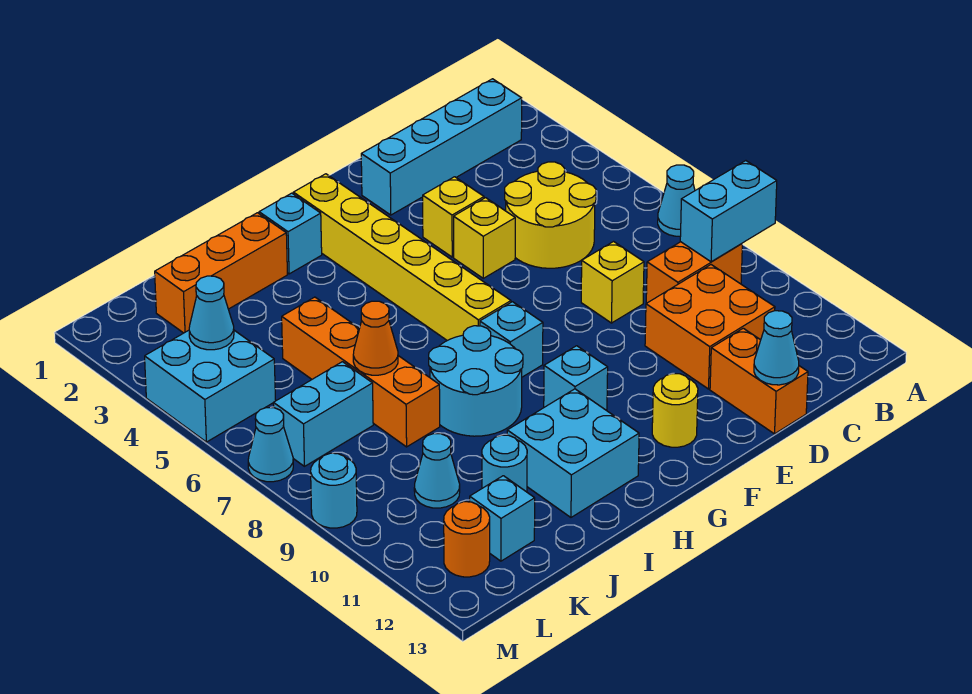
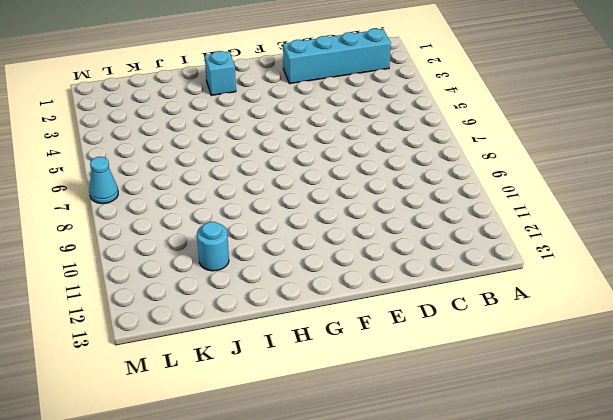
none -> cyan 1x1 cone [658,165,695,236]
none -> orange 1x2 brick [646,242,742,303]
none -> yellow 2x2 round brick [505,162,596,268]
none -> orange 2x2 brick [645,265,775,389]

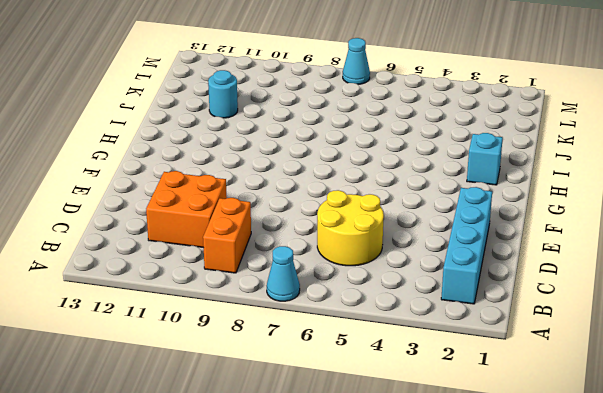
none -> yellow 1x1 brick [581,242,644,323]
none -> orange 1x2 brick [710,328,808,434]
none -> yellow 1x1 brick [423,177,484,257]
none -> yellow 1x1 brick [454,198,515,278]

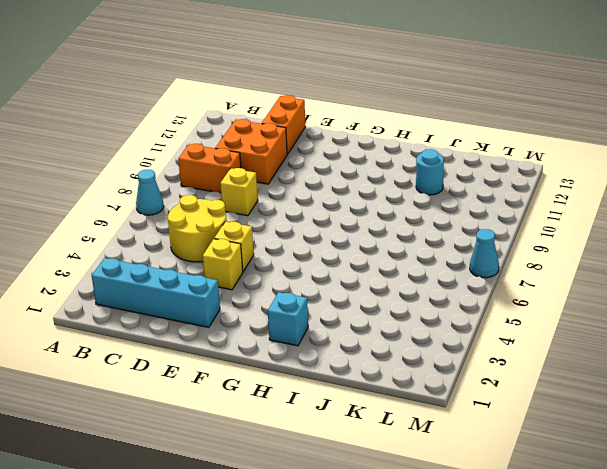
none -> yellow 1x1 round brick [652,373,698,447]
none -> yellow 1x6 brick [293,174,511,341]
none -> cyan 1x1 brick [480,302,543,377]
none -> cyan 1x1 brick [544,346,608,410]

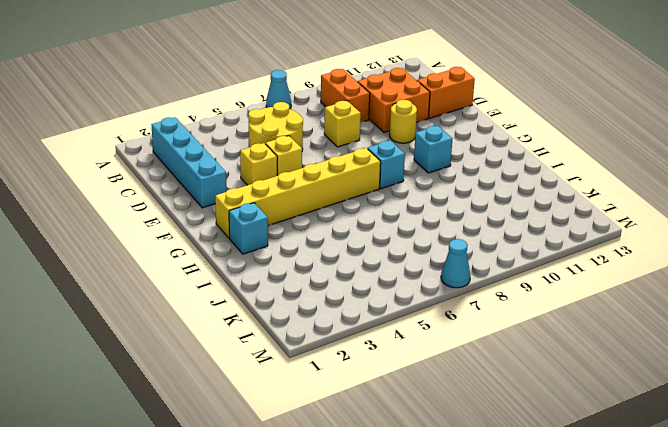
yellow 1x1 round brick [390,100,417,143] -> yellow 1x1 round brick moved to [652,373,698,447]
none -> cyan 2x2 round brick [429,326,523,436]
none -> cyan 2x2 brick [507,389,639,517]
none -> orange 1x3 brick [155,213,287,333]
none -> orange 1x4 brick [282,297,440,447]

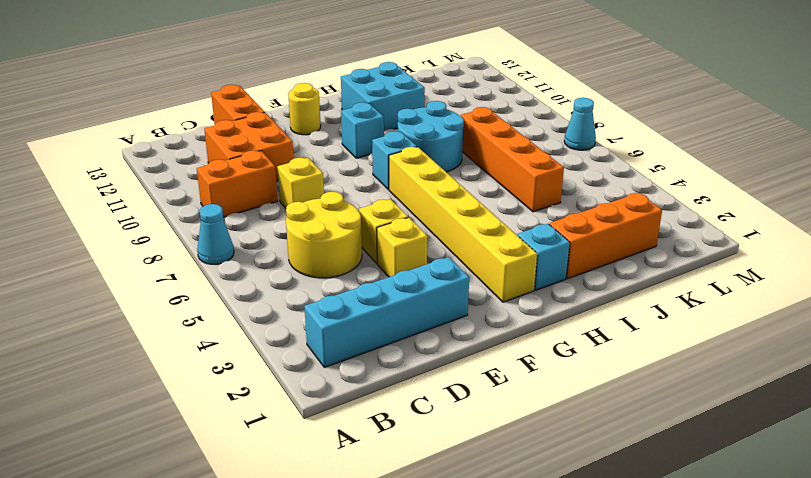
none -> cyan 1x1 round brick [482,435,527,492]
none -> cyan 1x2 brick [273,362,373,466]
none -> cyan 1x1 cone [414,434,460,508]
none -> cyan 1x1 brick [470,476,535,561]

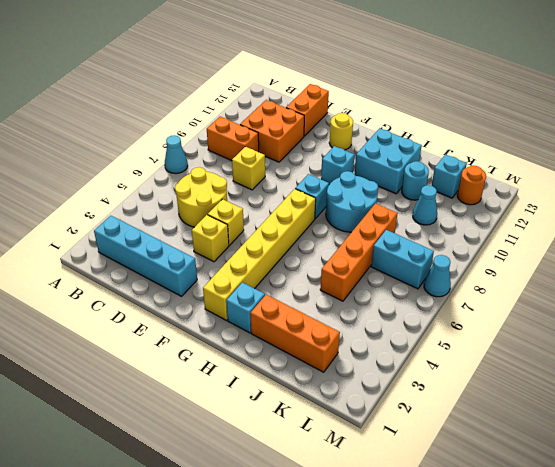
none -> cyan 2x2 brick [145,330,276,442]
none -> cyan 1x1 round brick [311,453,357,528]
none -> cyan 1x2 brick [680,161,777,262]
none -> cyan 1x1 cone [754,311,799,385]

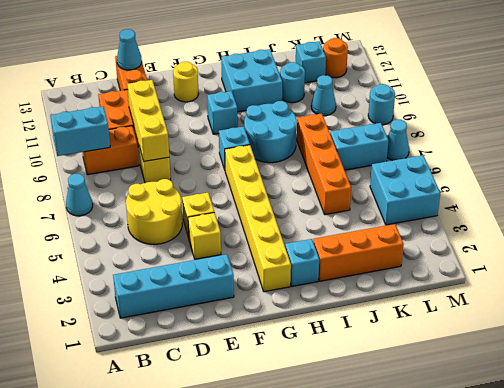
yellow 1x3 brick [127,80,169,161] -> none
none -> orange 1x1 cone [353,301,398,375]
none -> cyan 1x1 cone [189,276,234,350]

